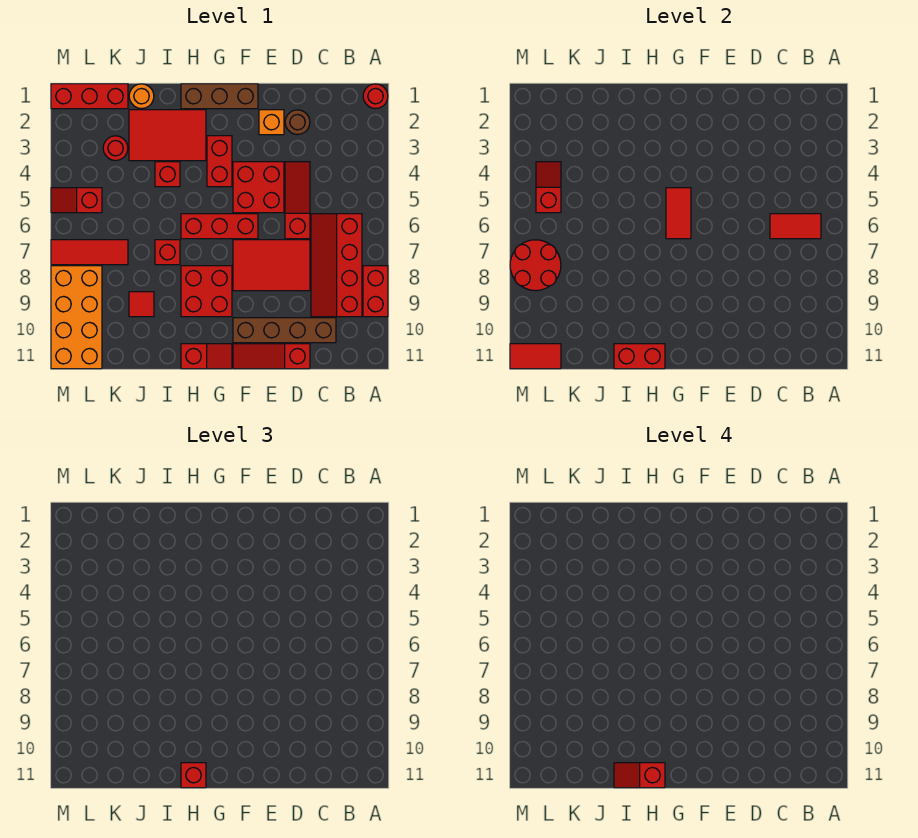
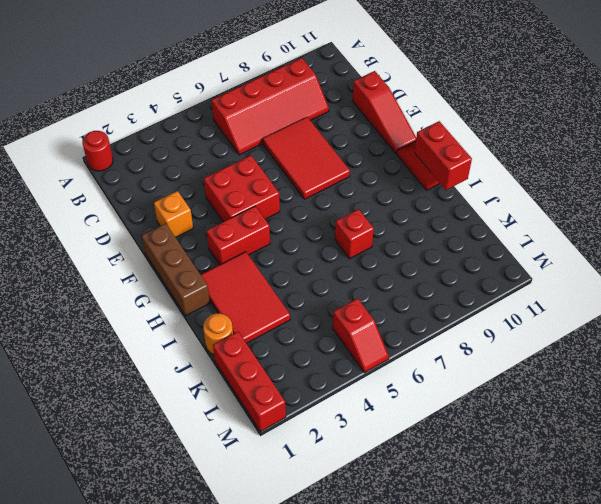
none -> red 1x2 brick [363,266,388,317]
none -> brown 1x4 brick [233,318,336,343]
none -> brown 1x1 round brick [285,110,310,135]
none -> red 1x3 slope [285,162,310,239]

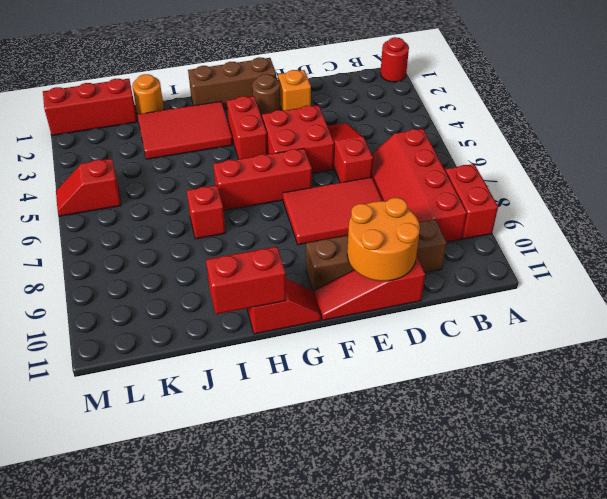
orange 2x2 round brick [347,198,420,281] -> none
brown 1x1 round brick [252,74,280,117] -> brown 1x1 round brick moved to [285,110,310,135]
none -> red 2x2 brick [181,266,232,317]
none -> red 1x1 brick [155,162,180,187]
none -> red 1x1 tile [129,292,154,317]
none -> red 1x1 round brick [103,136,128,161]

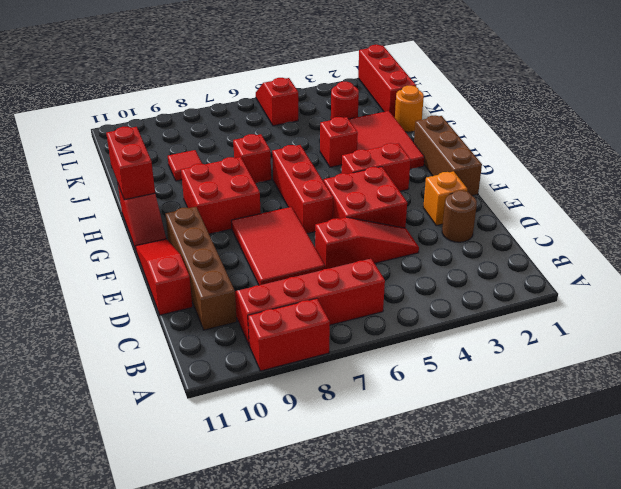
none -> red 1x1 round brick [363,84,388,109]
none -> red 1x3 tile [51,240,128,265]
none -> orange 2x4 brick [51,266,102,369]
none -> red 1x2 tile [770,214,821,239]

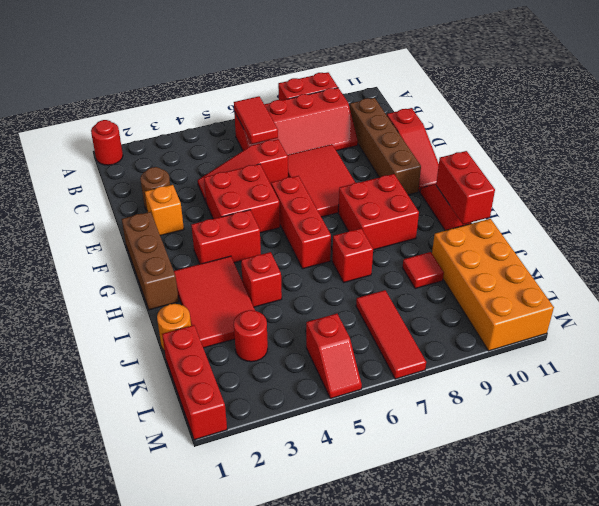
orange 2x4 brick [432,219,554,351] -> orange 2x4 brick turned to [51,266,102,369]
none -> red 1x2 tile [666,188,691,239]
none -> red 1x2 slope [536,162,561,213]
none -> red 2x2 round brick [510,240,561,291]
none -> red 1x2 tile [510,344,561,369]

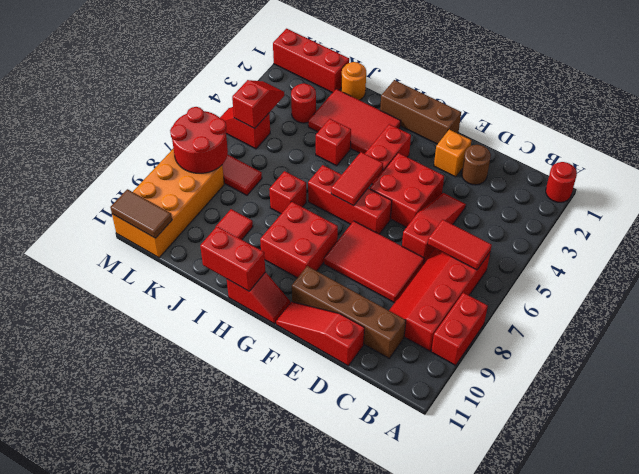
brown 1x2 tile [110,189,172,238] -> red 1x2 tile [510,344,561,369]
none -> red 1x1 brick [181,763,206,788]
none -> red 1x2 slope [614,763,665,788]

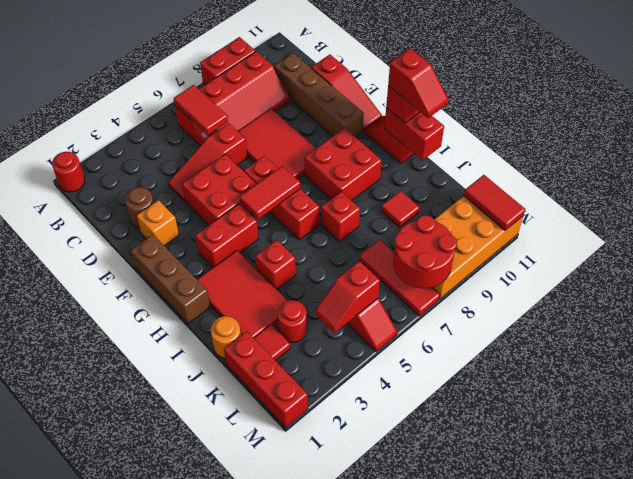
red 1x1 tile [254,325,290,361] -> none

